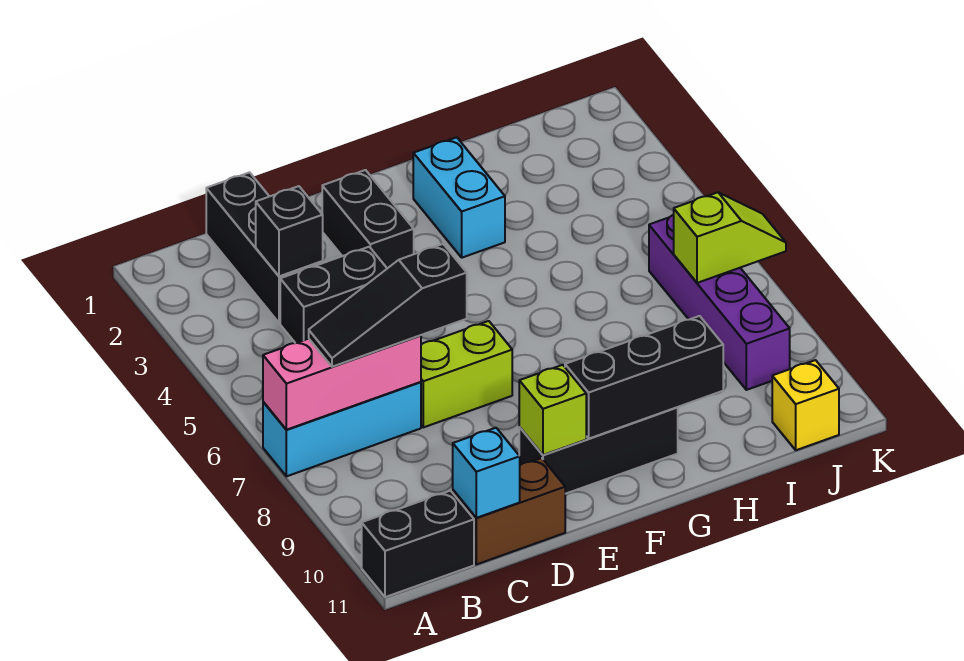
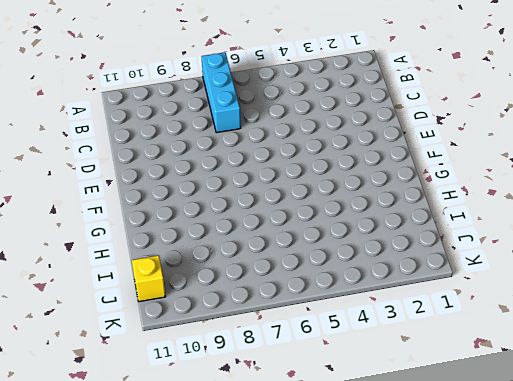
none -> black 1x2 brick [362,491,474,597]
none -> black 1x3 brick [206,172,323,323]
none -> black 1x2 brick [280,247,387,343]

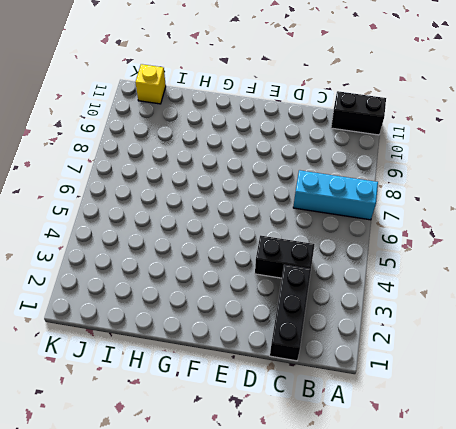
none -> brown 1x2 brick [453,458,565,564]
none -> lime 1x2 brick [421,321,512,427]
none -> black 1x2 brick [322,170,414,268]

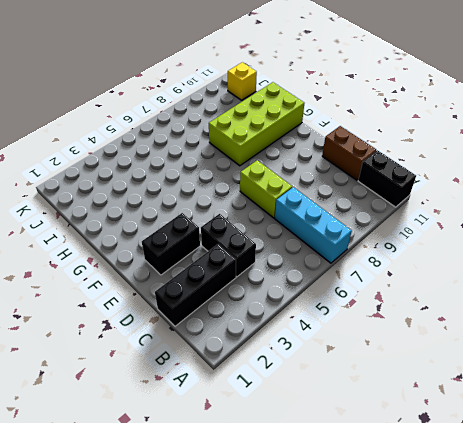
lime 2x4 brick [209,82,304,166] -> black 1x3 brick [519,407,678,494]
none -> cyan 1x2 brick [413,137,505,258]
none -> purple 1x4 brick [649,215,790,390]
none -> pink 1x3 brick [263,335,421,430]

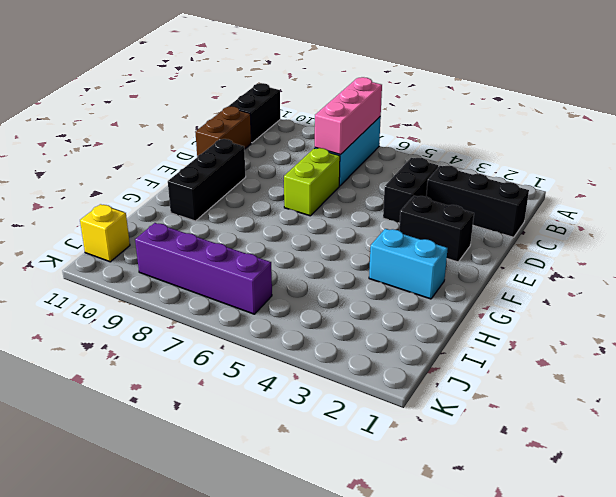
none -> black 1x1 brick [256,186,323,276]
none -> cyan 1x1 brick [453,428,520,518]
none -> lime 1x1 brick [519,365,586,455]

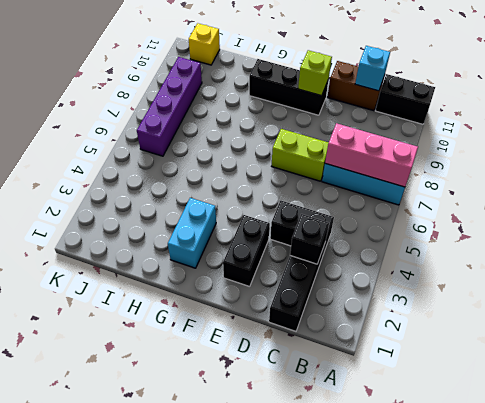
none -> black 1x3 brick [565,316,723,439]
none -> lime 1x2 slope [674,192,786,283]
none -> black 1x3 slope [309,244,467,367]

